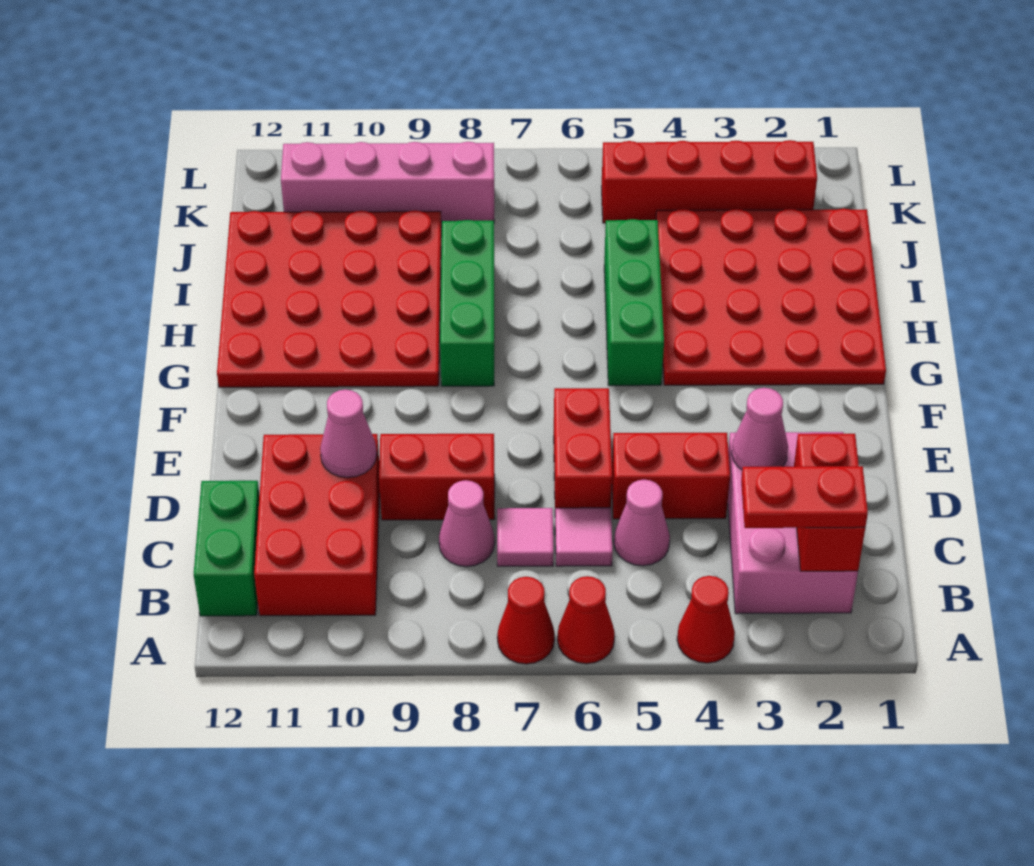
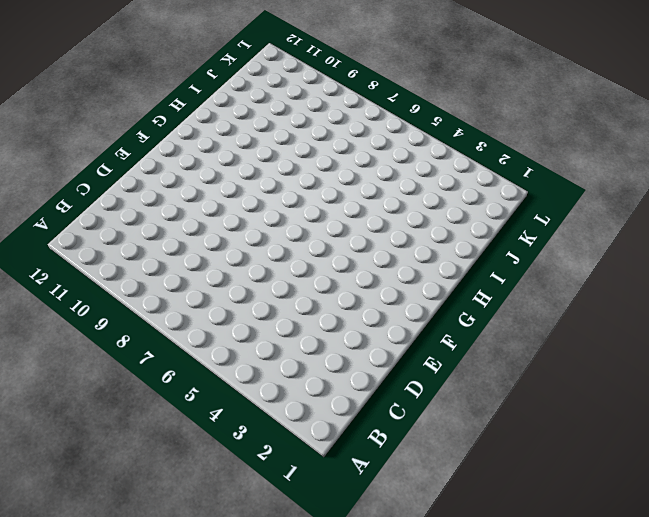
none -> red 1x1 cone [677,576,735,663]
none -> red 1x1 cone [557,576,615,664]
none -> red 1x1 cone [497,577,555,664]

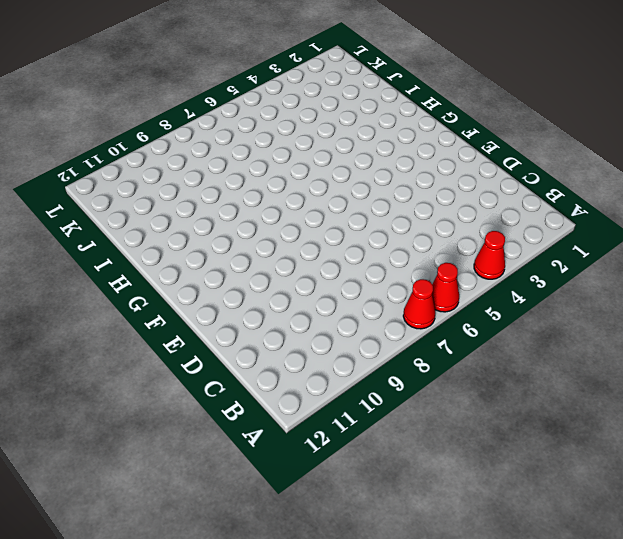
none -> pink 2x3 brick [728,432,858,614]
none -> red 2x3 brick [254,434,380,616]
none -> green 1x2 brick [194,481,260,616]

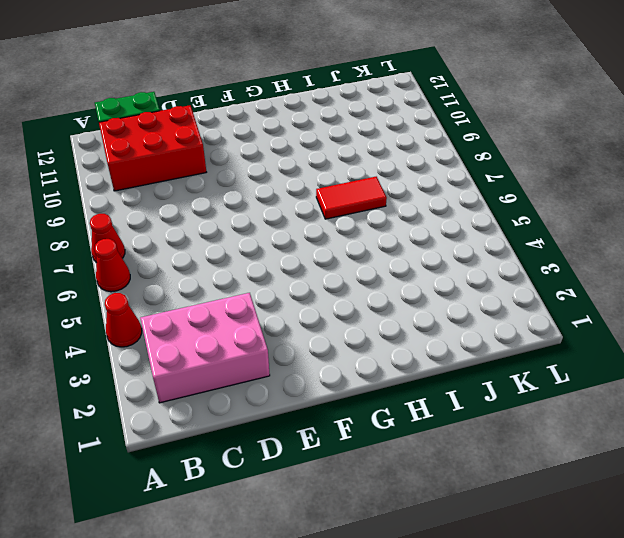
red 1x2 tile [316,177,387,219] -> none
none -> pink 1x1 cone [614,480,670,566]
none -> pink 1x1 tile [555,508,612,566]
none -> pink 1x1 tile [497,508,553,566]

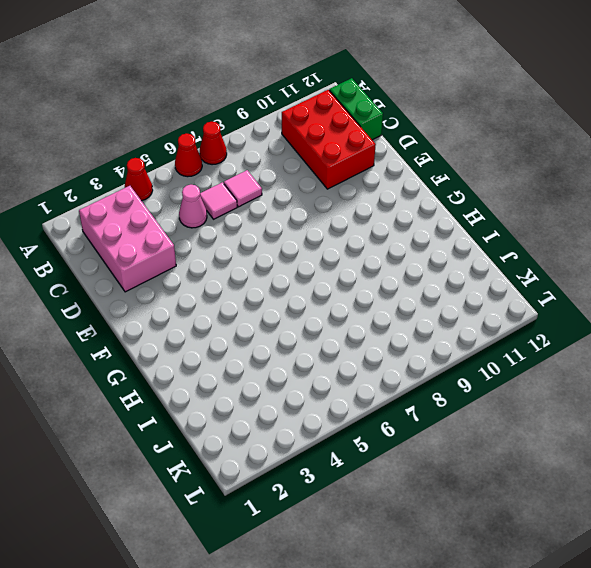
none -> pink 1x1 cone [439,480,495,567]
none -> red 1x2 brick [612,433,730,519]
none -> red 1x2 brick [554,388,612,508]

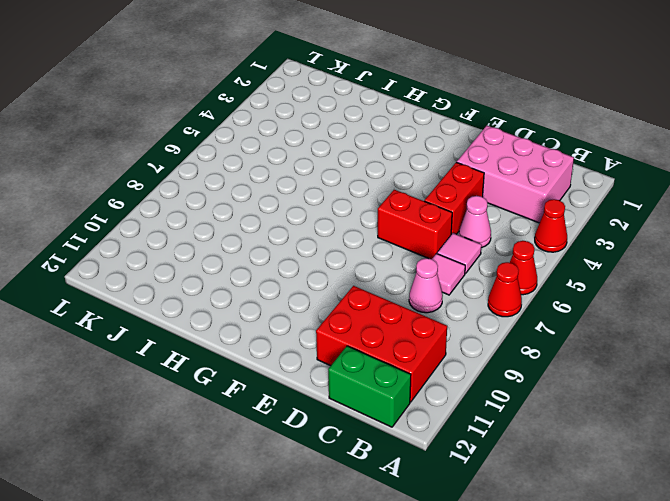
none -> red 1x2 brick [379,434,495,520]
none -> red 4x4 plate [656,209,886,385]
none -> green 1x3 brick [604,219,664,386]

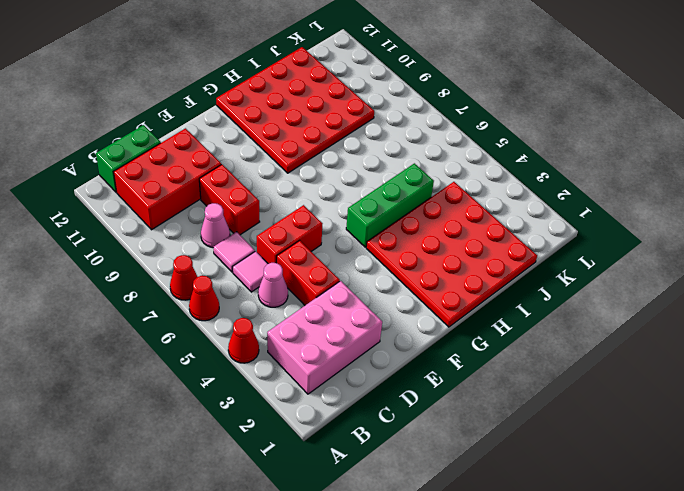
none -> green 1x3 brick [440,220,494,386]
none -> red 1x4 brick [601,140,817,223]
none -> pink 1x4 brick [281,142,494,224]

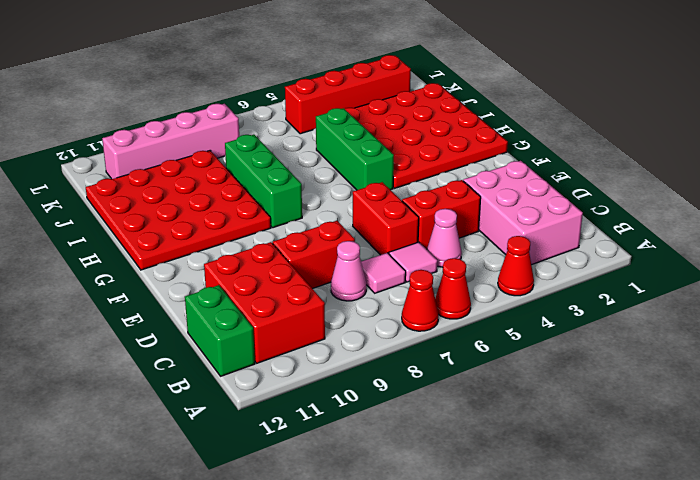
none -> red 1x2 brick [794,434,865,571]
none -> pink 1x1 cone [732,388,788,469]
none -> pink 1x1 cone [320,390,377,478]

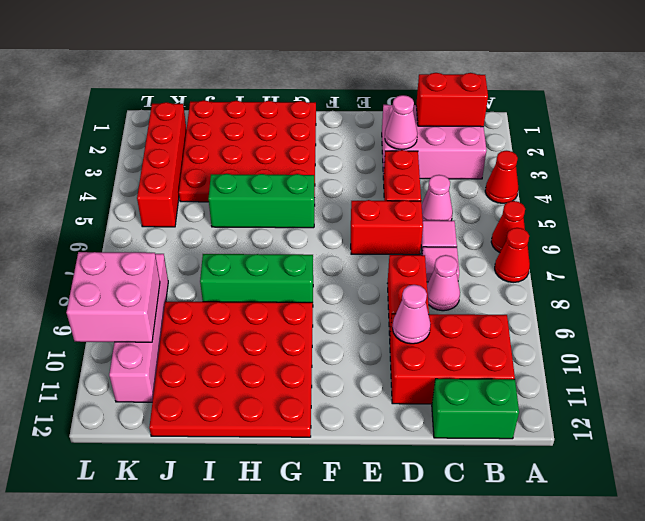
pink 2x2 brick [66,252,160,342] -> none
none -> red 1x2 plate [741,466,868,528]

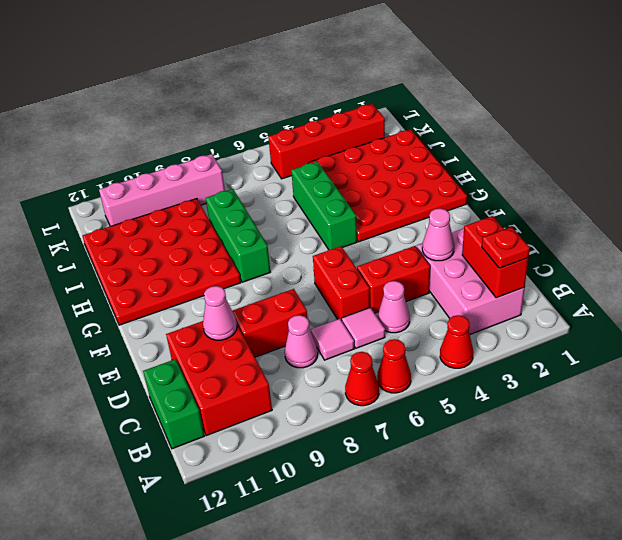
red 1x1 plate [482,227,530,268] -> red 1x2 plate [741,466,868,528]

